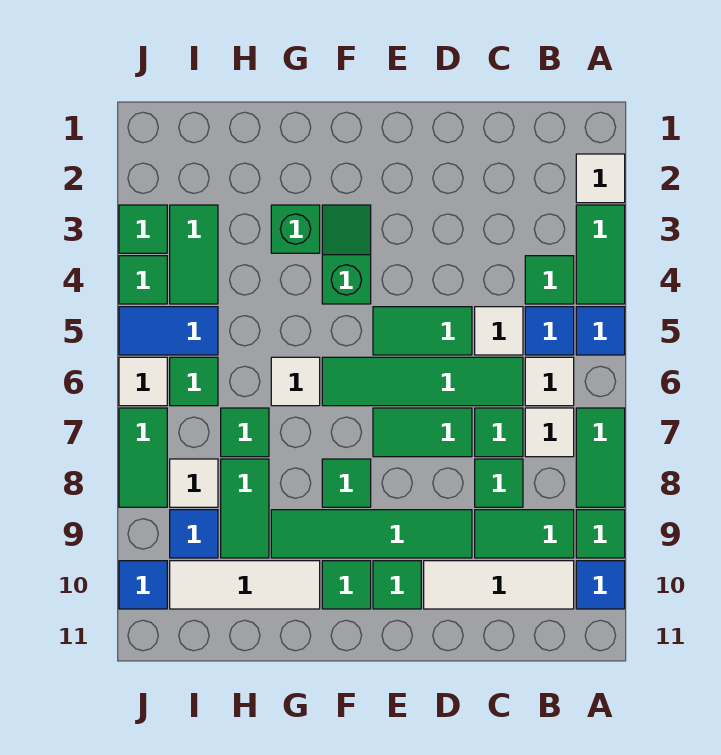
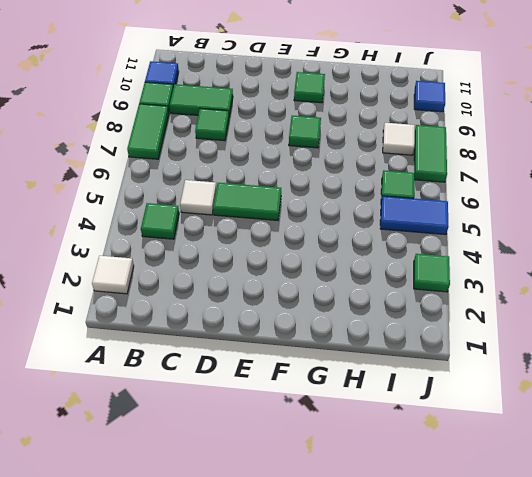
none -> green 1x2 tile [576,205,625,304]
none -> blue 1x1 tile [576,307,625,355]
none -> blue 1x1 tile [525,307,574,355]
none -> white 1x1 tile [525,357,574,406]

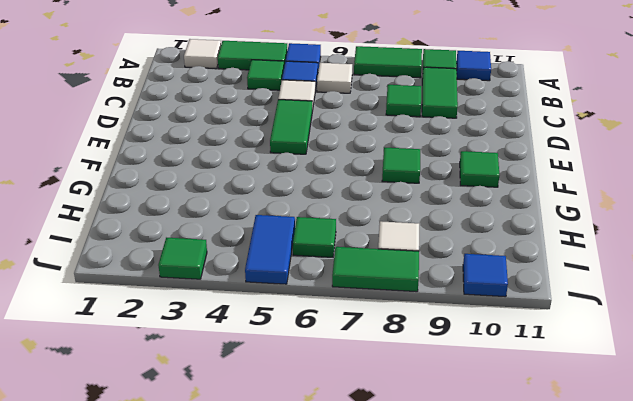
none -> white 1x1 tile [525,408,574,457]
none -> white 1x3 tile [424,561,574,609]
none -> green 1x4 tile [322,357,523,406]
none -> green 1x1 tile [475,408,523,457]

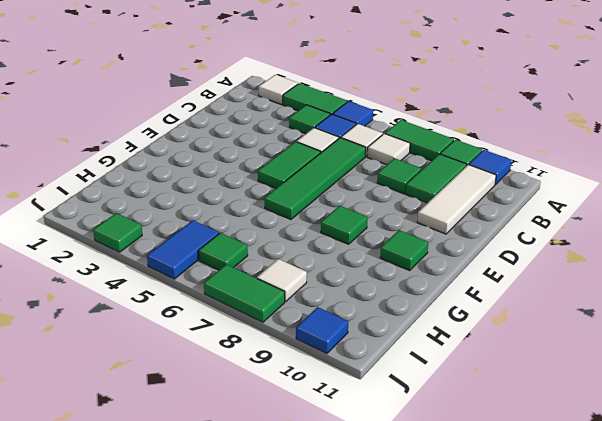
none -> green 1x1 tile [475,408,523,457]
none -> green 1x2 tile [373,408,472,457]
none -> green 1x4 tile [271,510,472,558]
none -> green 1x1 tile [373,561,421,609]

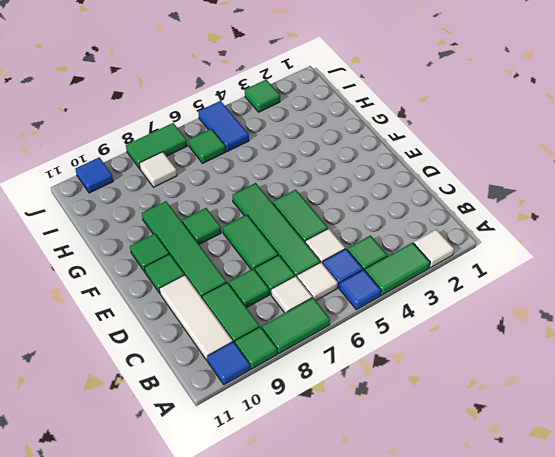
none -> green 1x2 slope [322,205,371,304]
none -> green 1x1 brick [271,205,320,253]
none -> white 1x1 tile [271,357,320,406]
none -> white 1x3 tile [170,561,320,609]

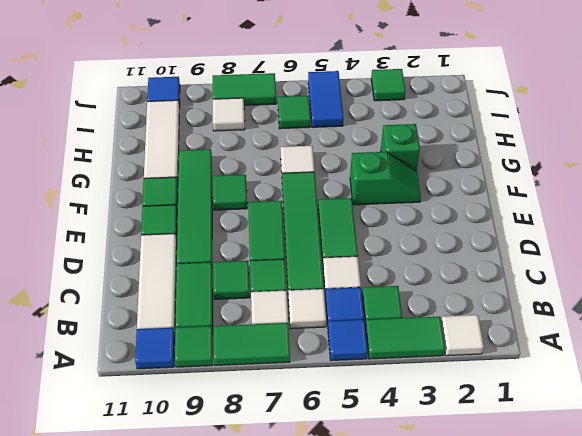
none -> green 1x1 tile [221,408,269,457]
none -> green 1x2 tile [221,459,269,558]
none -> green 1x2 tile [170,205,218,304]
none -> blue 1x1 tile [170,510,218,558]

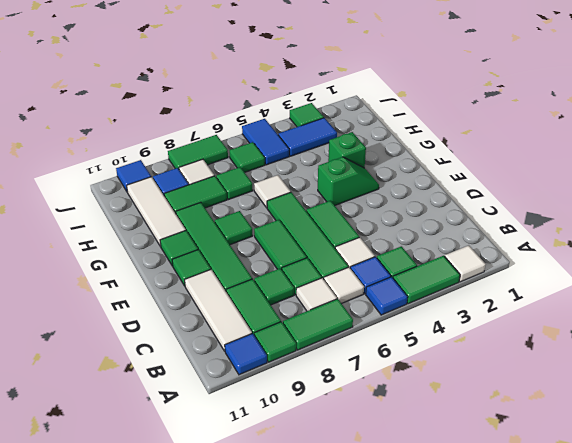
blue 1x2 tile [278,118,337,156] -> green 1x2 tile [170,205,218,304]
none -> green 1x1 tile [119,256,167,304]
none -> white 1x1 tile [119,357,167,406]

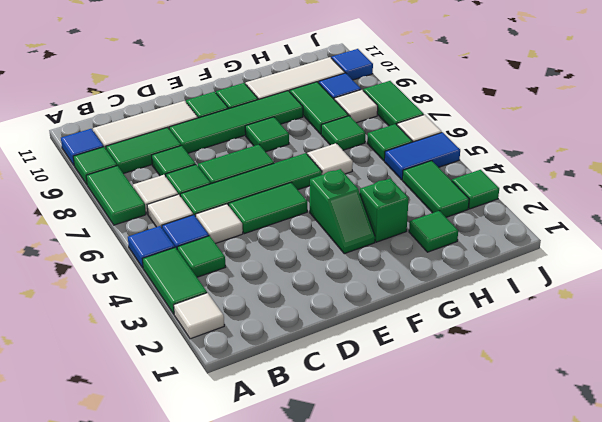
green 1x1 tile [409,211,458,252] -> green 1x1 tile moved to [119,256,167,304]

